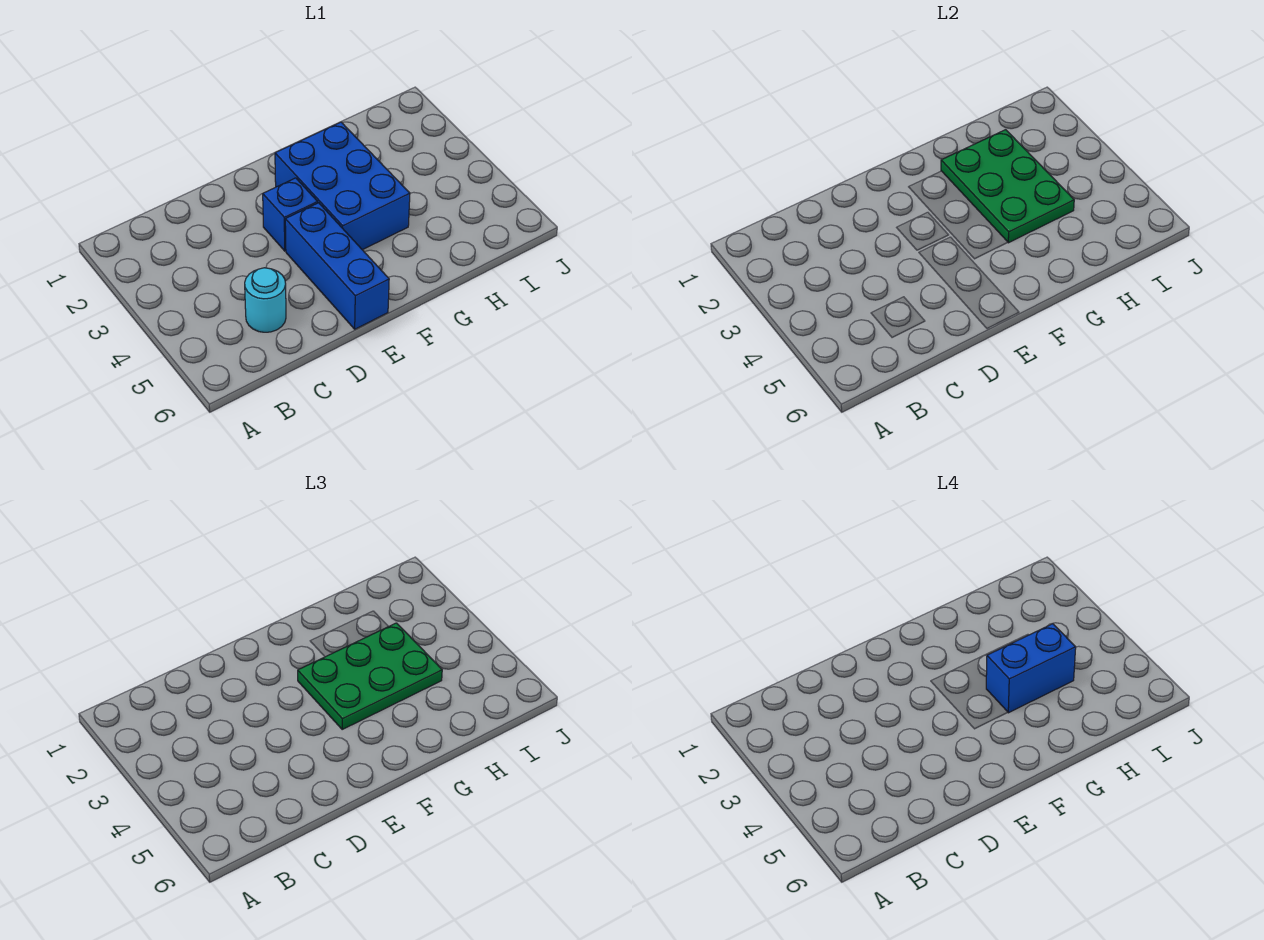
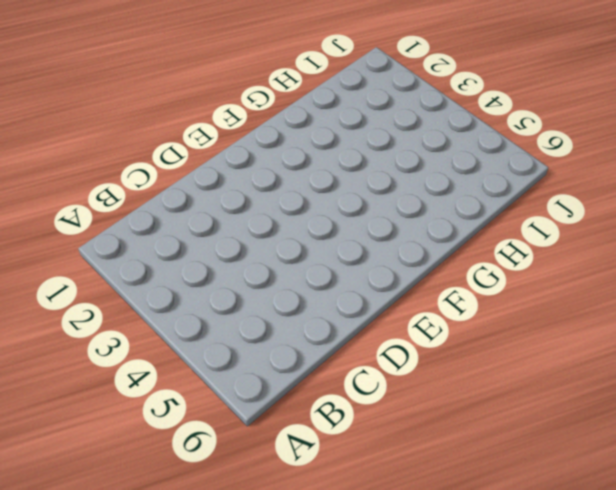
none -> cyan 1x1 round brick [245,268,286,332]
none -> blue 1x1 brick [263,178,318,251]

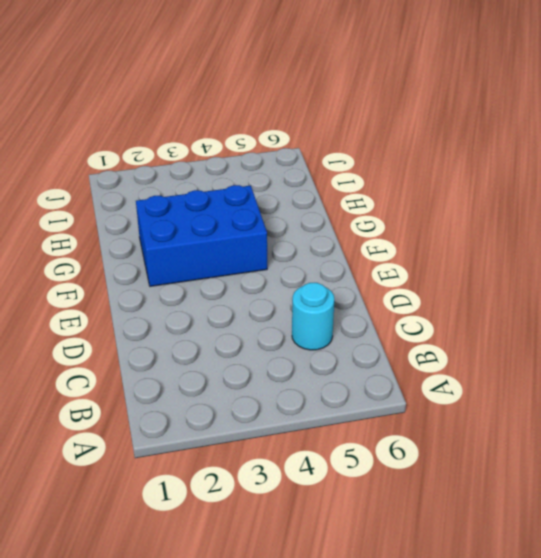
none -> blue 1x1 brick [263,178,318,251]
none -> blue 1x3 brick [285,203,389,329]

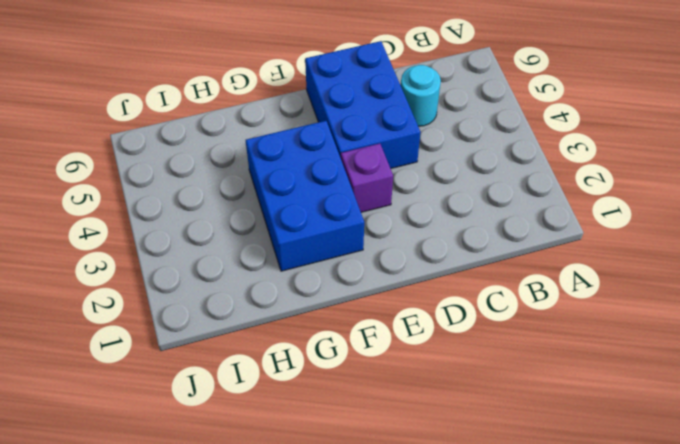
blue 2x3 brick [305,41,421,169] -> blue 1x3 brick [285,203,389,329]
purple 1x1 brick [341,144,393,212] -> blue 1x1 brick [263,178,318,251]
none -> green 2x3 plate [941,130,1074,243]
none -> green 2x3 plate [298,623,442,729]

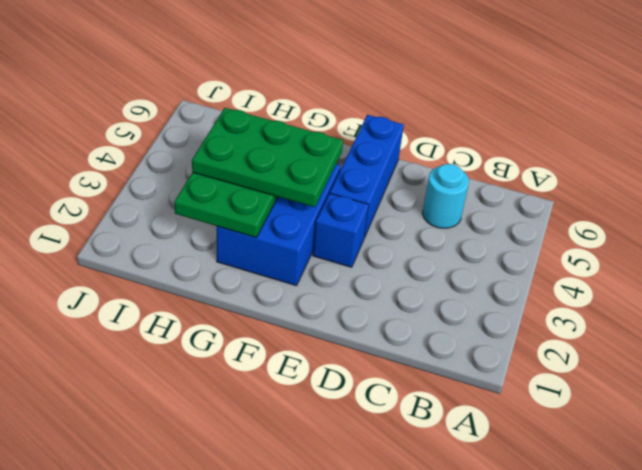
none -> blue 1x2 brick [986,624,1076,713]

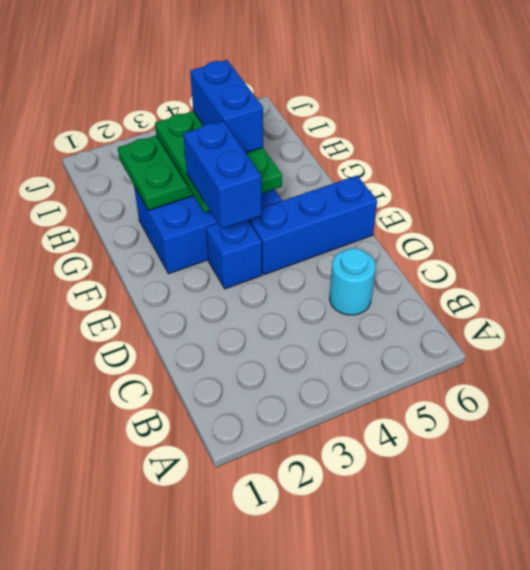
blue 1x2 brick [183,121,262,229] -> none

